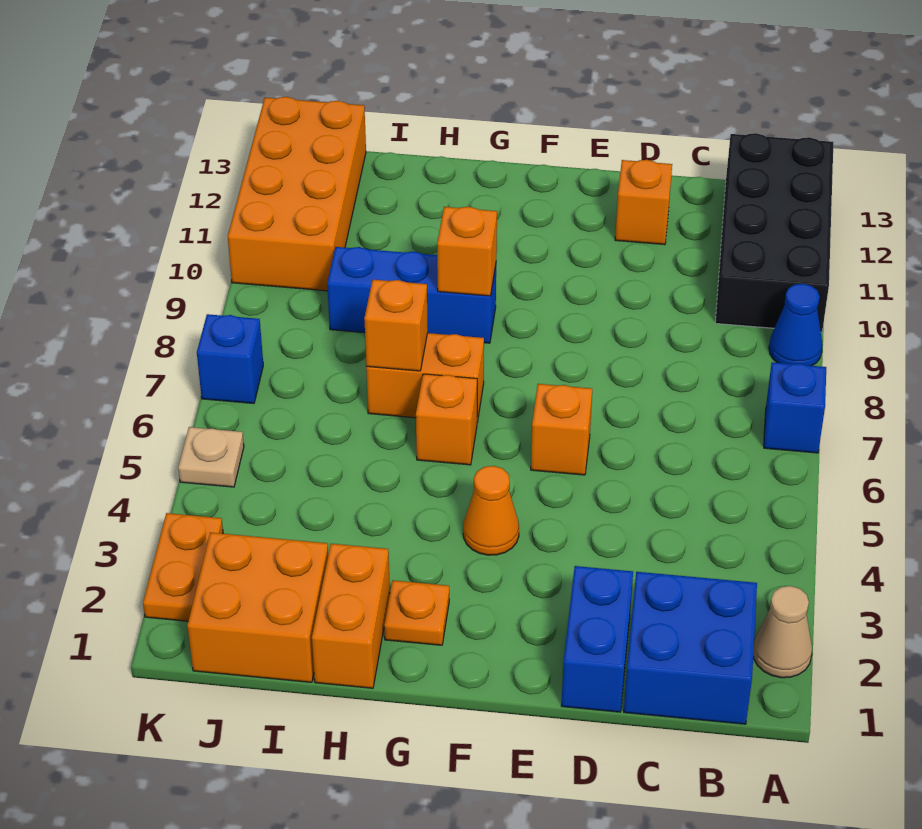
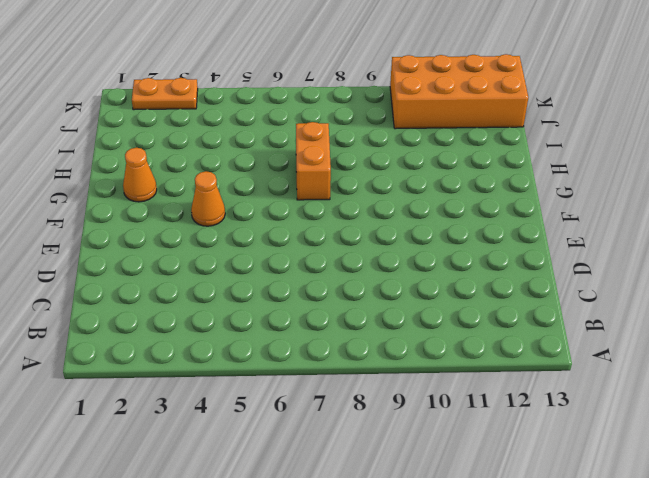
orange 1x1 cone [123,148,157,202] -> orange 1x1 plate [384,580,449,645]
none -> tan 1x1 cone [753,586,812,678]
none -> blue 1x1 brick [764,362,826,453]
none -> blue 1x1 cone [769,284,823,366]

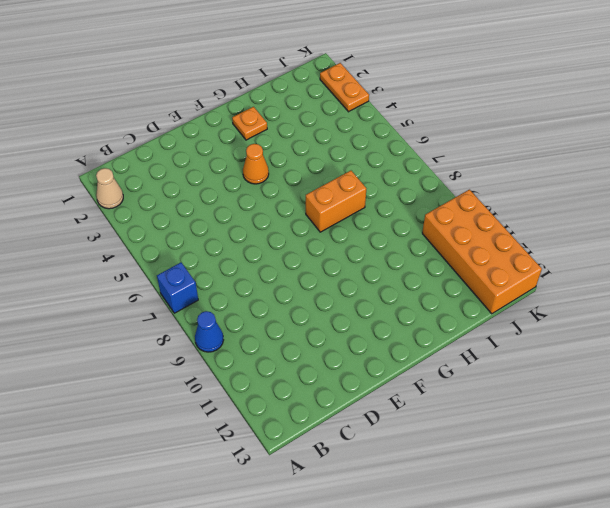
none -> black 2x4 brick [715,133,834,332]
none -> blue 2x2 brick [624,572,757,724]
none -> blue 1x2 brick [561,566,633,712]

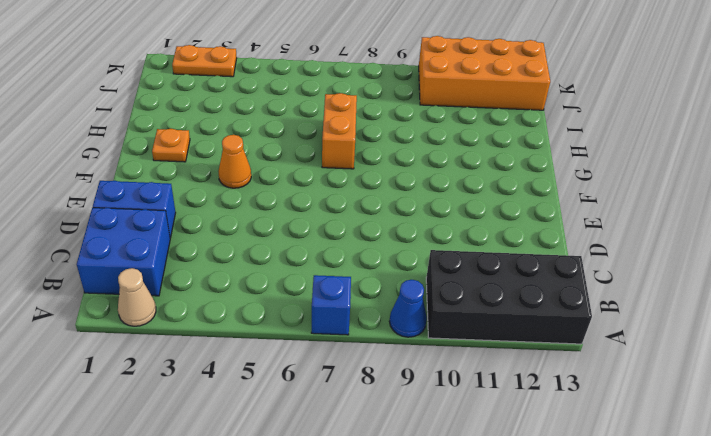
none -> orange 1x1 brick [615,160,672,245]
none -> orange 1x1 brick [531,384,592,475]
none -> orange 1x1 brick [416,374,477,465]

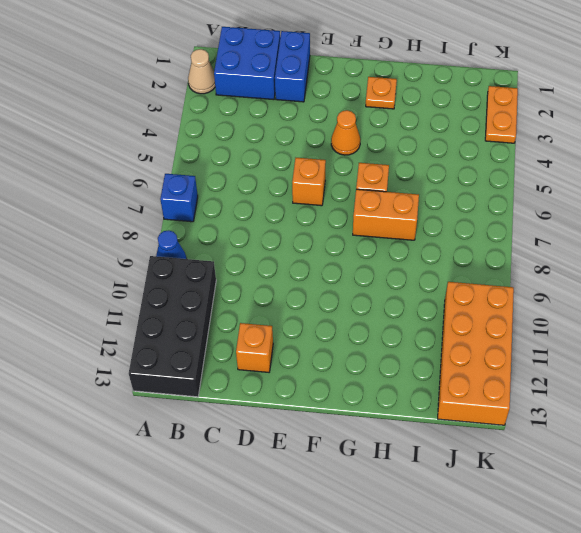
none -> blue 1x3 brick [327,247,496,343]
none -> orange 1x2 brick [312,544,390,688]
none -> orange 2x2 brick [187,532,328,682]

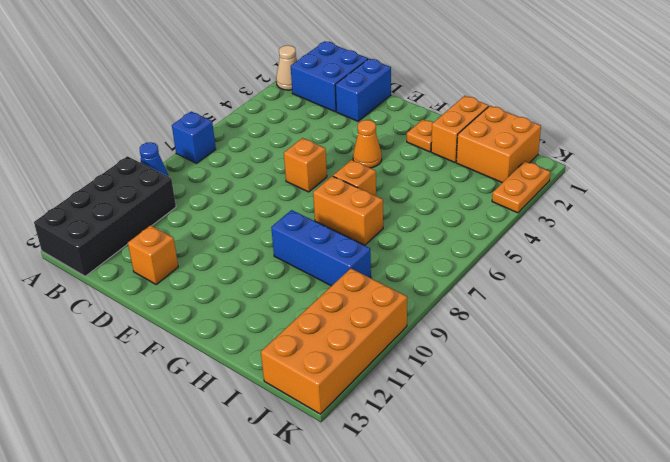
none -> tan 1x1 plate [178,427,244,487]
none -> blue 1x1 brick [197,314,263,404]
none -> orange 1x1 brick [437,207,497,296]

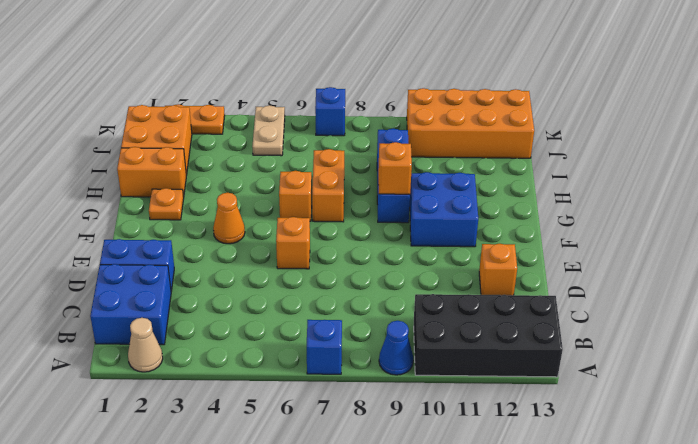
blue 2x2 brick [410,172,478,247] -> none
tan 1x2 plate [252,105,285,156] -> tan 1x1 plate [178,427,244,487]
none -> orange 1x1 brick [364,280,428,371]

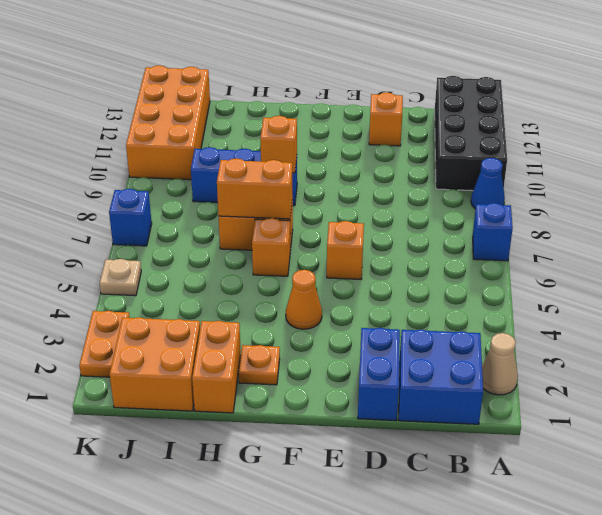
orange 1x2 brick [217,158,293,219] -> orange 1x1 brick [364,280,428,371]

